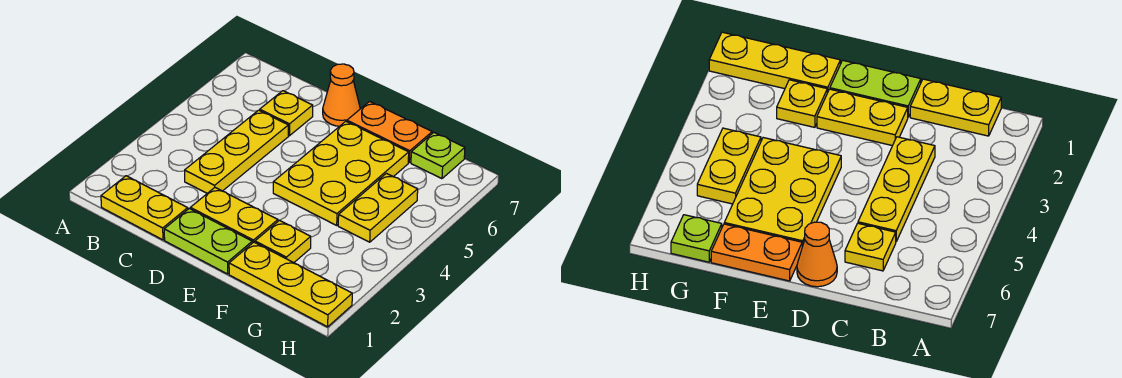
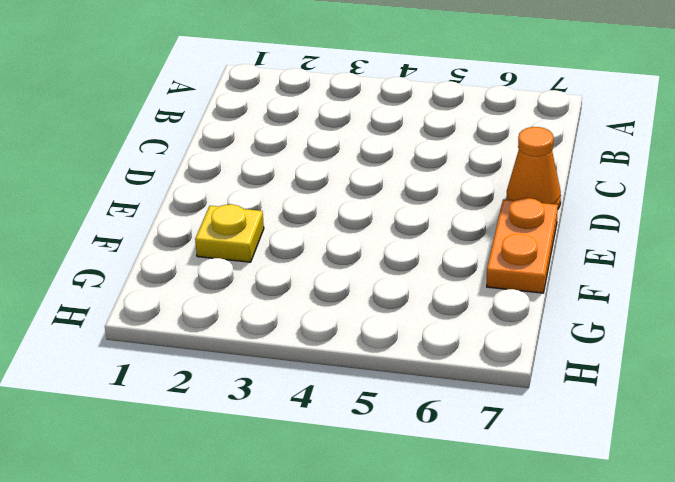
none -> yellow 1x2 plate [101,176,188,240]
none -> yellow 1x3 plate [185,110,288,193]
none -> yellow 1x1 plate [260,91,313,136]

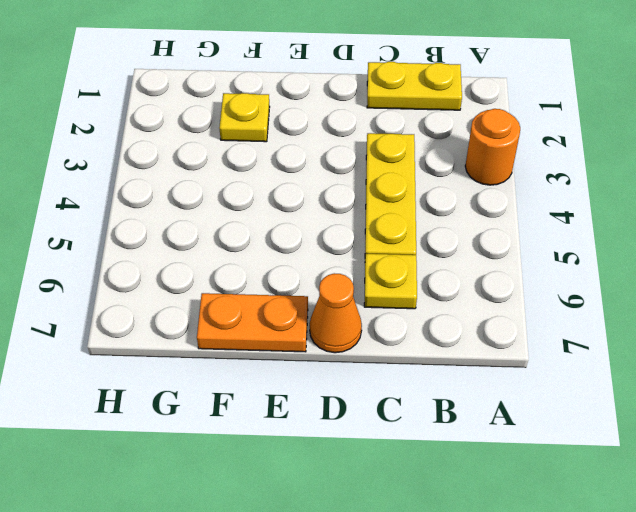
orange 1x1 round brick [465,109,520,185] -> none
none -> lime 1x2 plate [164,208,252,274]
none -> yellow 1x2 plate [190,188,278,243]
none -> yellow 2x3 plate [273,121,409,225]

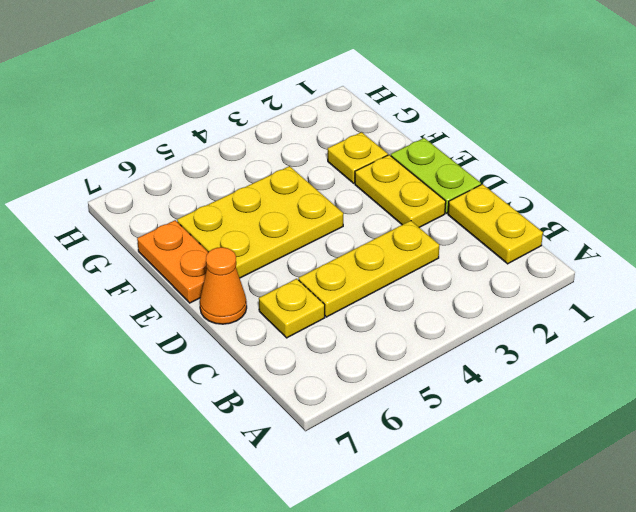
none -> yellow 1x3 plate [229,242,352,327]
none -> yellow 1x2 plate [338,173,418,242]
none -> lime 1x1 plate [411,133,465,179]

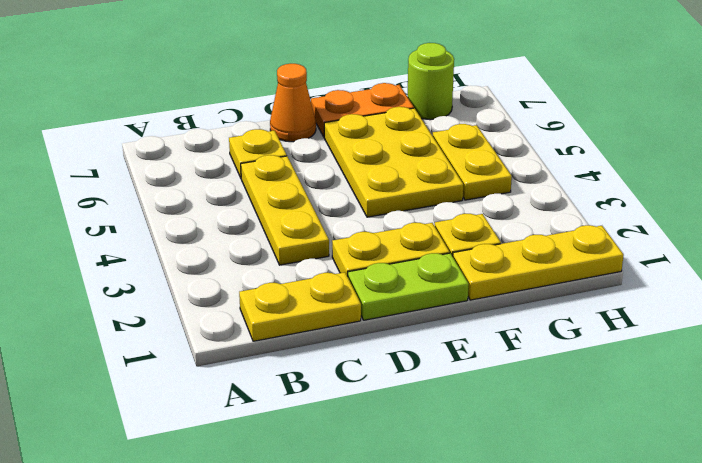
lime 1x1 round brick [407,43,454,120] -> lime 1x1 plate [411,133,465,179]

